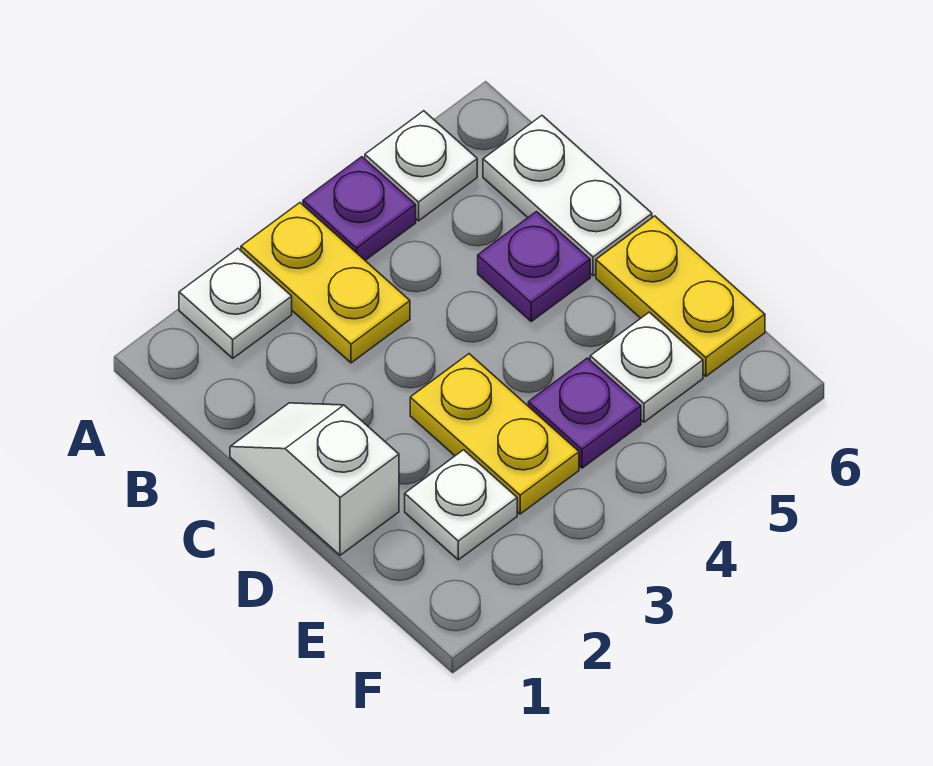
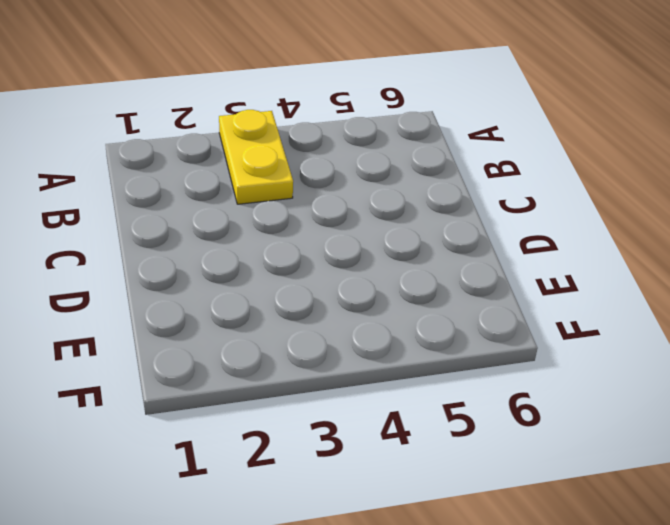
none -> white 1x1 plate [179,249,292,358]
none -> purple 1x1 plate [303,157,416,260]
none -> white 1x1 plate [365,111,477,221]

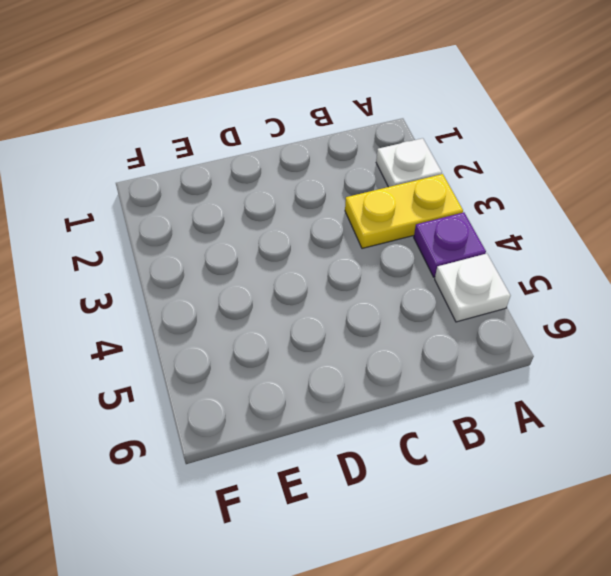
none -> white 1x2 plate [483,116,652,276]
none -> white 1x2 slope [230,403,399,555]
none -> purple 1x1 plate [478,212,590,321]

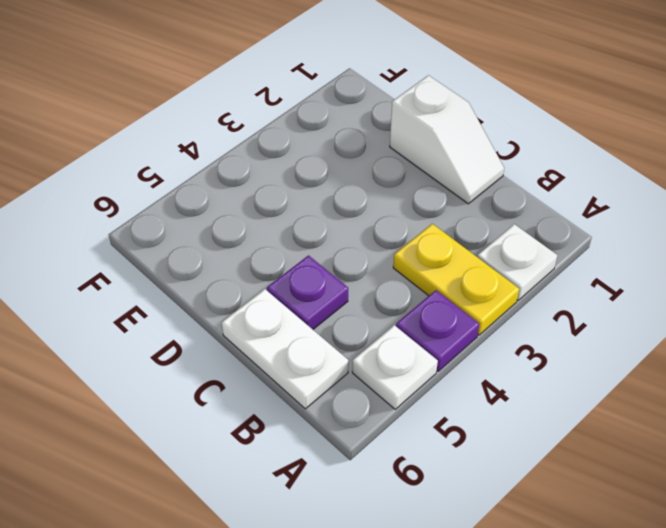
none -> yellow 1x2 plate [410,354,579,514]
none -> yellow 1x2 plate [596,216,765,376]
none -> white 1x1 plate [405,450,517,560]

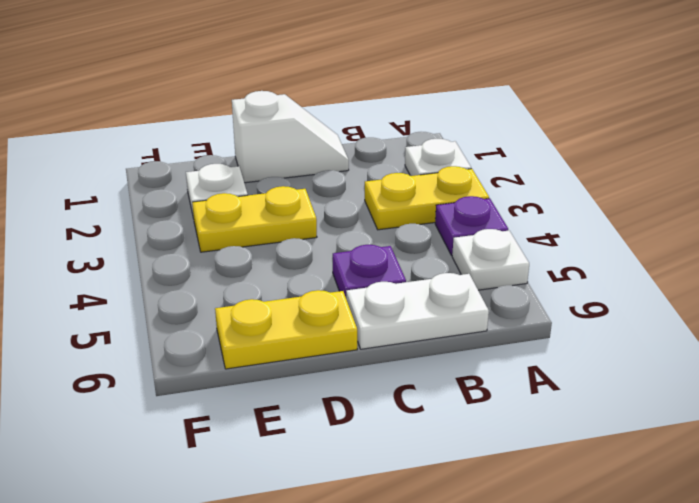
none -> purple 1x1 plate [528,358,641,468]
none -> white 1x1 plate [590,312,703,422]

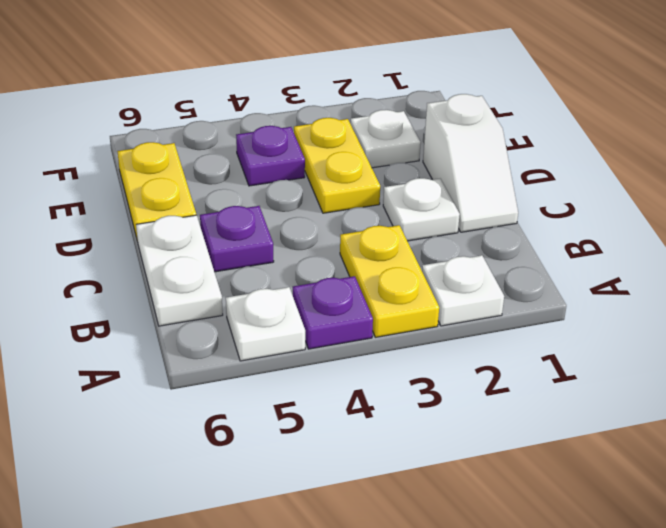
white 1x1 plate [383,178,460,241] -> white 1x1 plate moved to [590,312,703,422]

